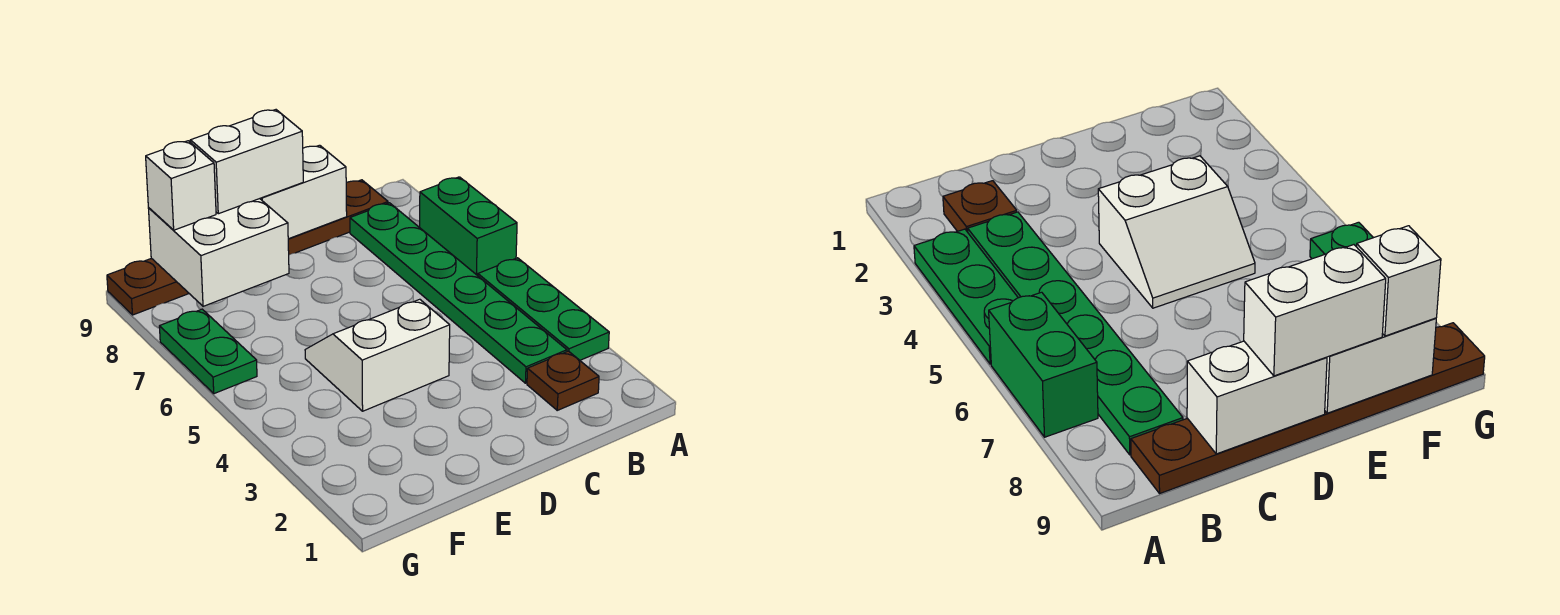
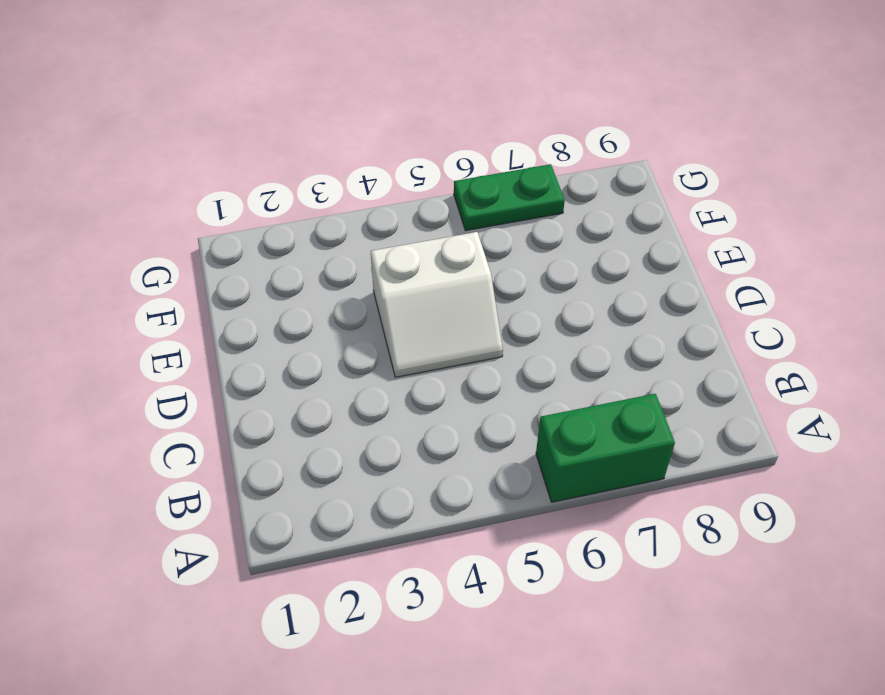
white 2x2 slope [371,232,503,377] -> white 2x2 slope turned to [305,299,450,411]
none -> green 1x3 plate [478,258,609,360]
none -> brown 1x1 plate [527,351,599,410]

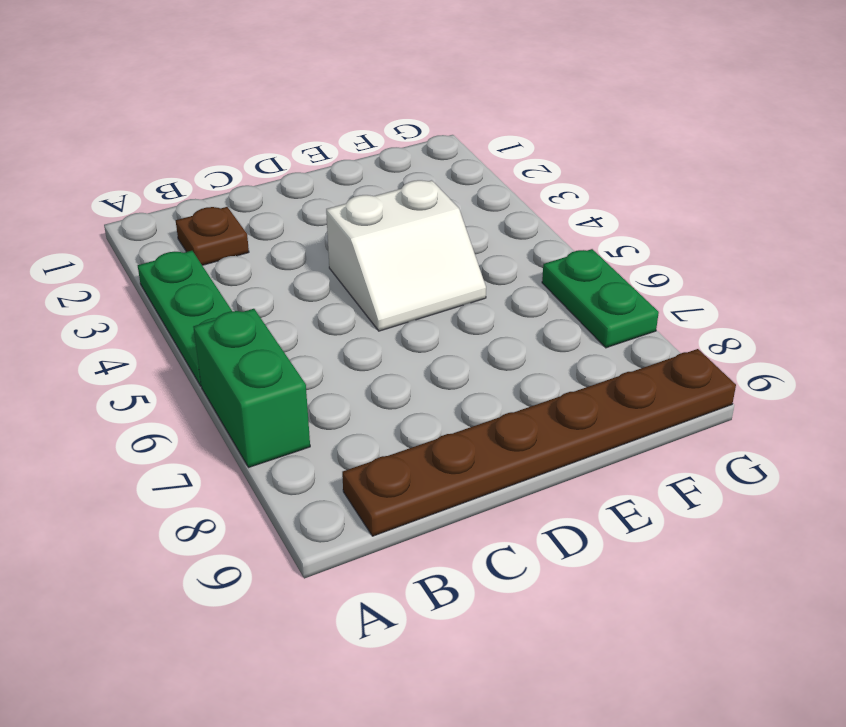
none -> green 1x6 plate [350,203,567,383]
none -> white 1x2 brick [260,145,347,239]

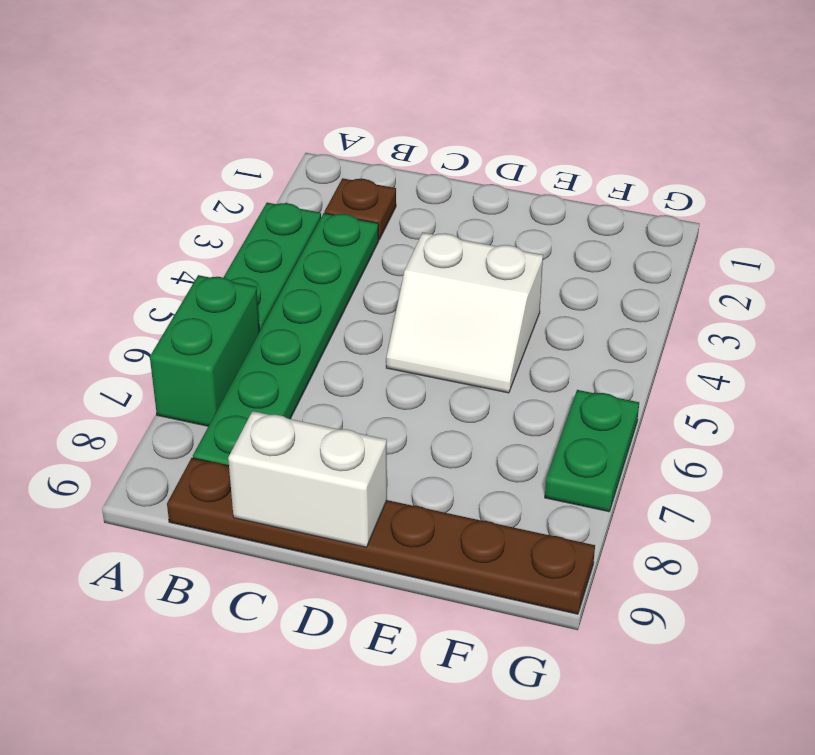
none -> white 2x2 brick [148,199,289,306]
none -> white 1x2 brick [190,110,303,214]

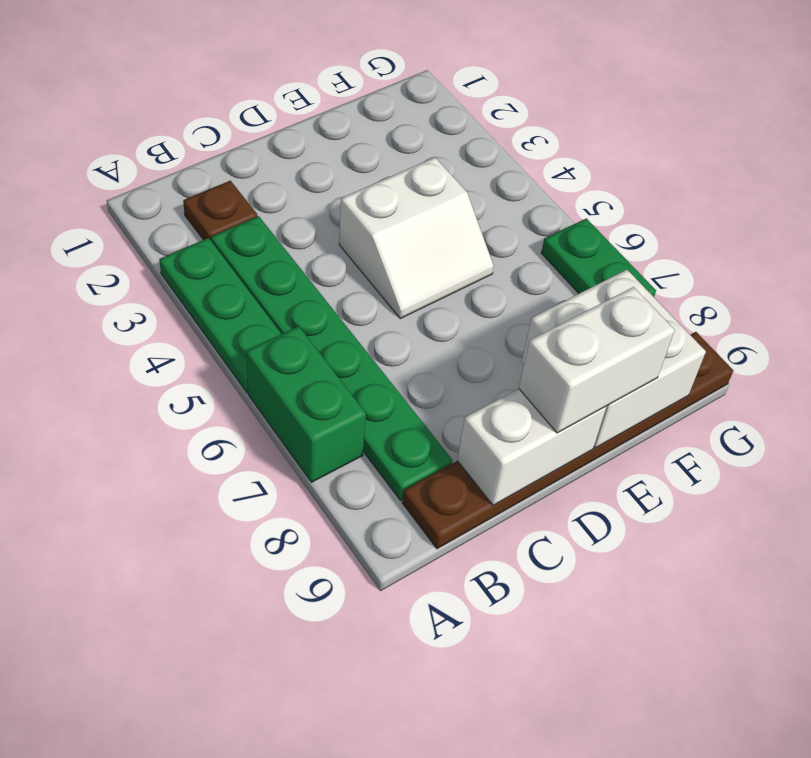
none -> white 1x1 brick [146,141,216,230]

